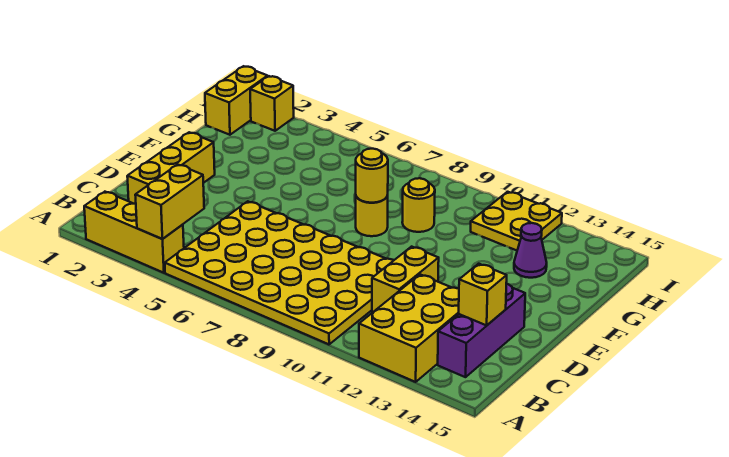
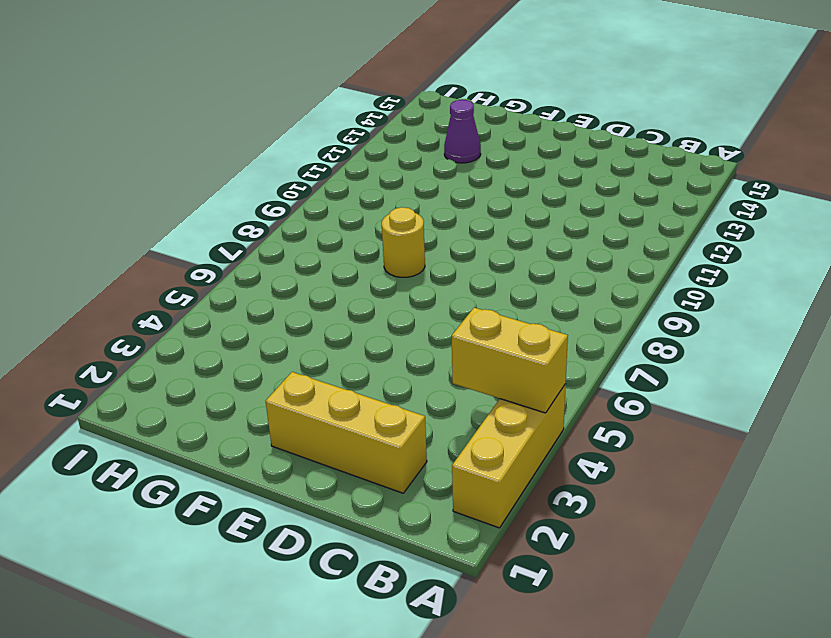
none -> yellow 4x6 plate [165,201,394,344]
none -> yellow 2x3 brick [359,275,459,382]
none -> purple 1x3 brick [438,284,525,377]

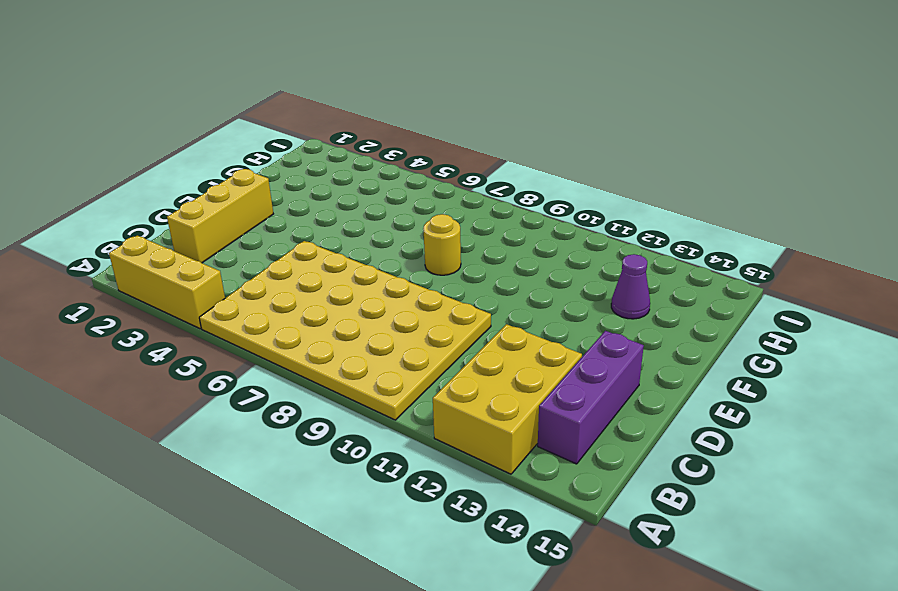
none -> yellow 1x2 brick [372,247,439,312]
none -> yellow 1x1 round brick [402,178,435,232]
none -> yellow 1x2 brick [205,66,268,135]

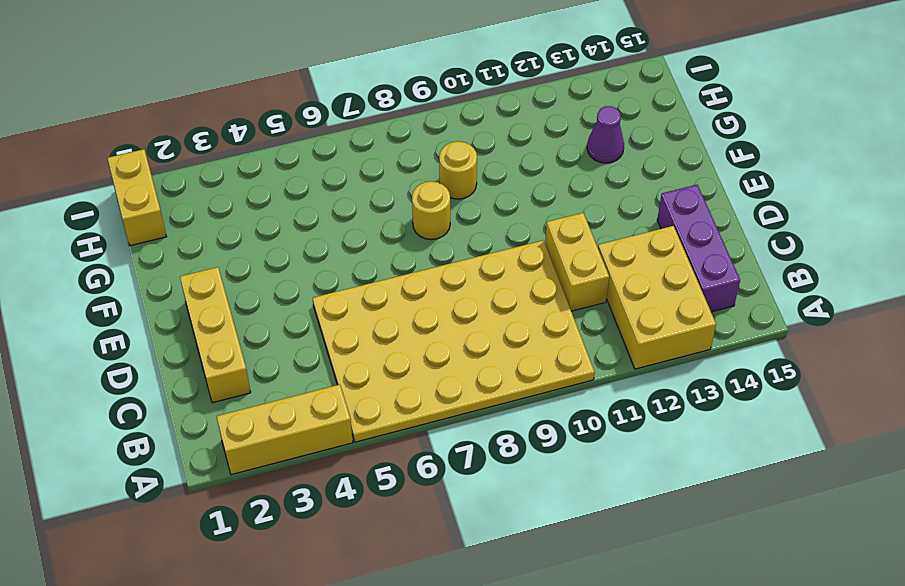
none -> yellow 2x2 plate [471,192,562,251]
none -> yellow 1x1 brick [250,76,294,131]
none -> yellow 1x2 brick [135,164,204,239]

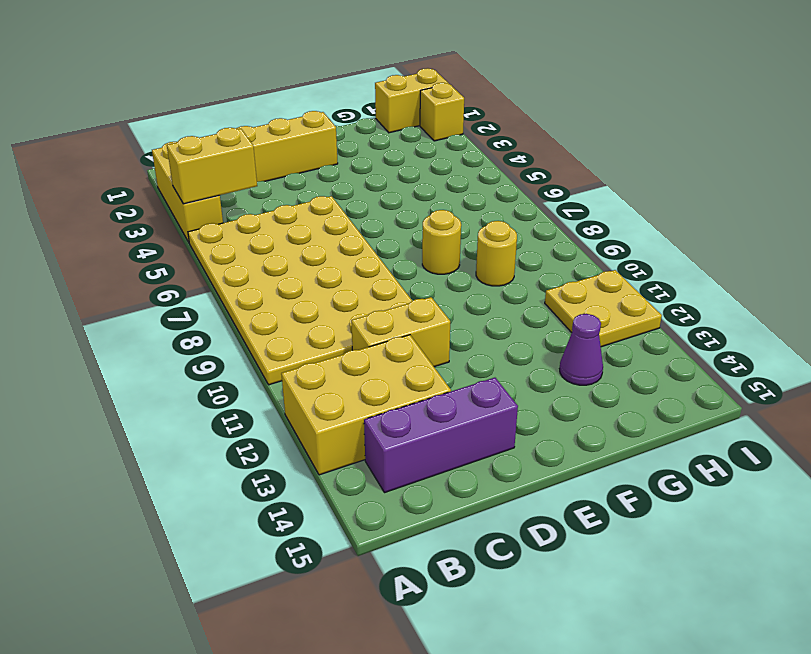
none -> yellow 1x1 brick [459,264,507,325]
none -> yellow 1x1 round brick [356,149,388,203]

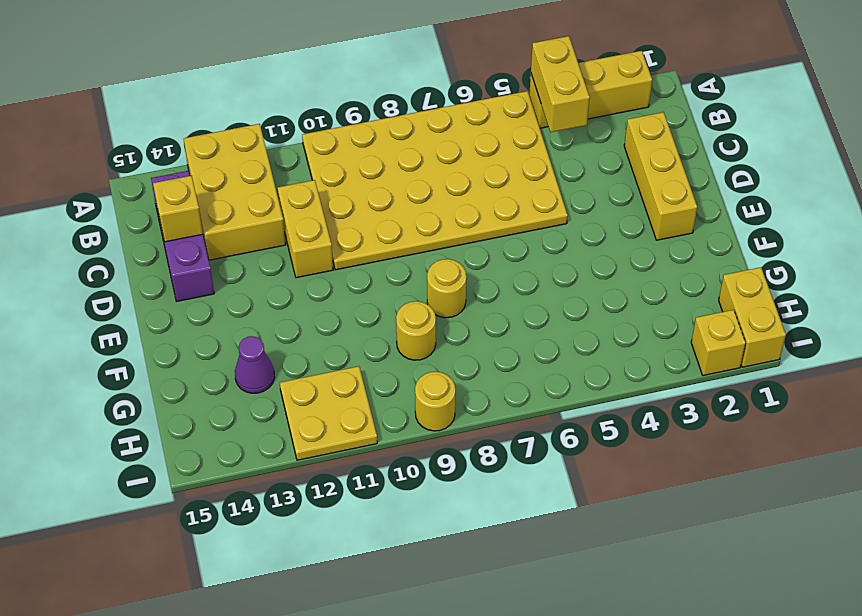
yellow 1x1 round brick [415,372,455,431] -> yellow 1x1 round brick moved to [356,149,388,203]

